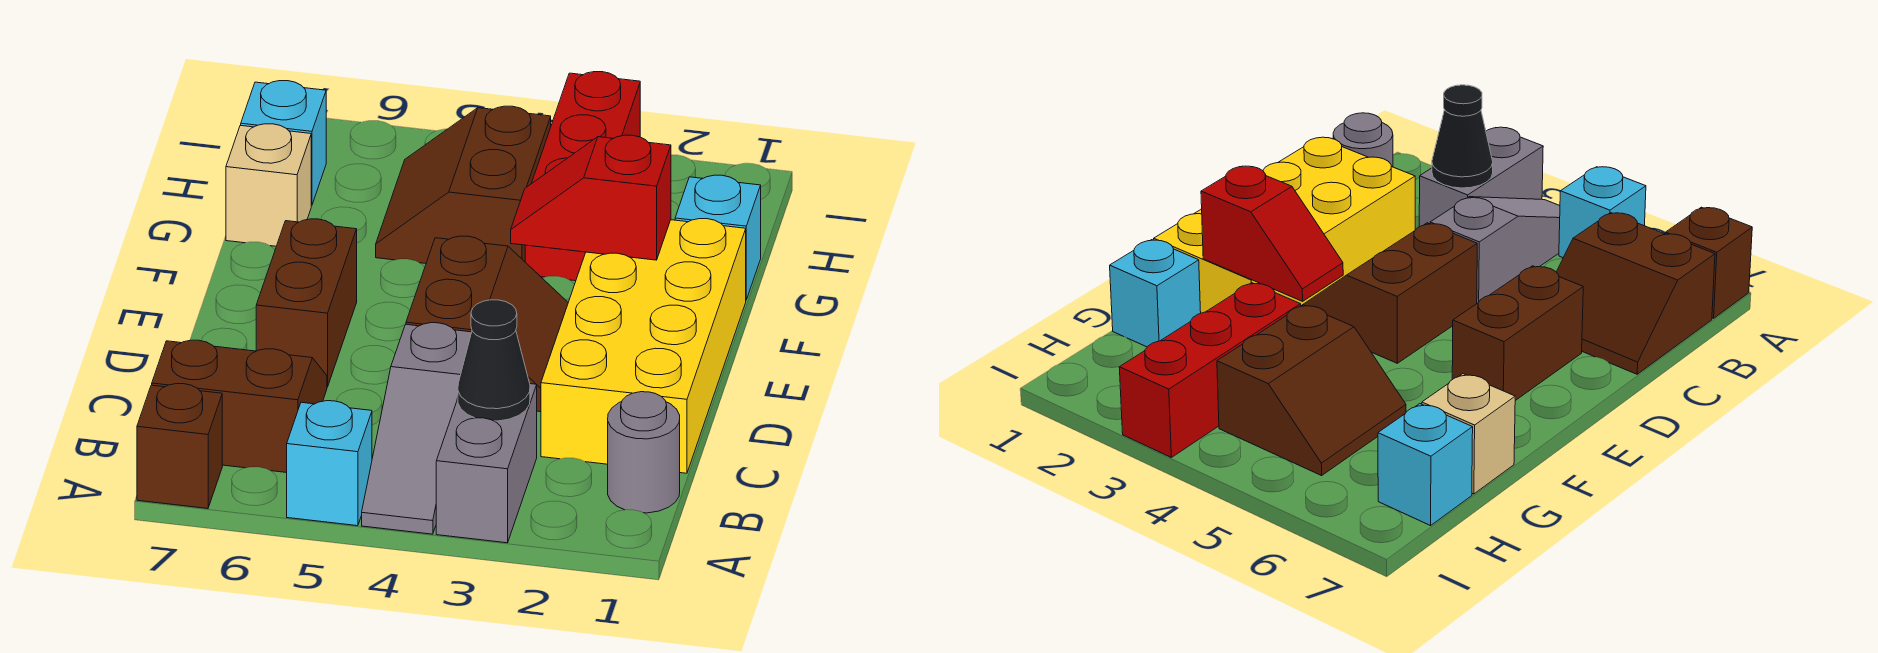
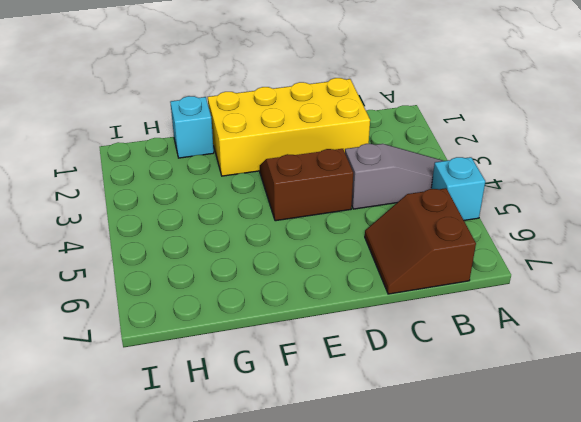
none -> grey 1x2 brick [436,384,537,543]
none -> brown 1x1 brick [137,384,222,508]
none -> grey 1x1 round brick [608,392,680,513]

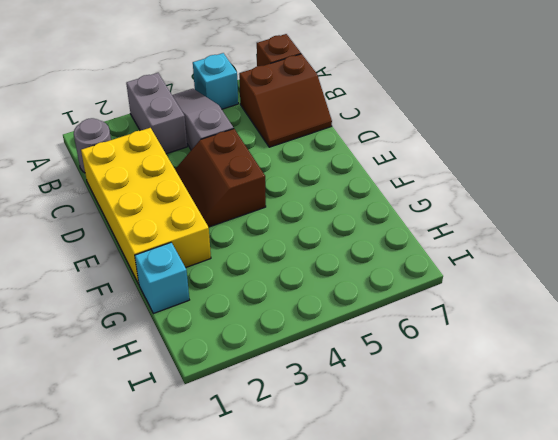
none -> brown 1x2 brick [256,219,357,387]
none -> red 1x3 brick [525,72,640,281]
none -> brown 2x2 slope [376,106,551,263]

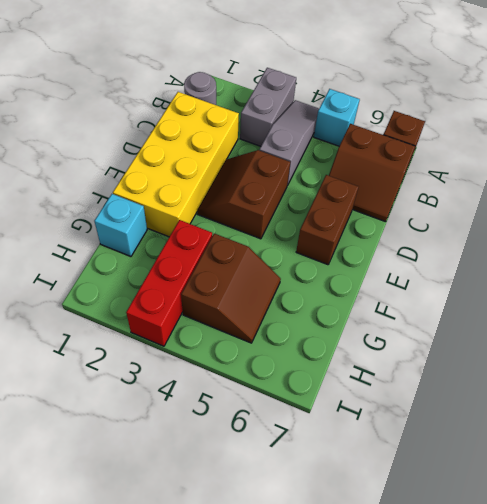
none -> tan 1x1 brick [226,124,311,246]
none -> cyan 1x1 brick [241,81,326,205]
none -> black 1x1 cone [458,300,530,421]

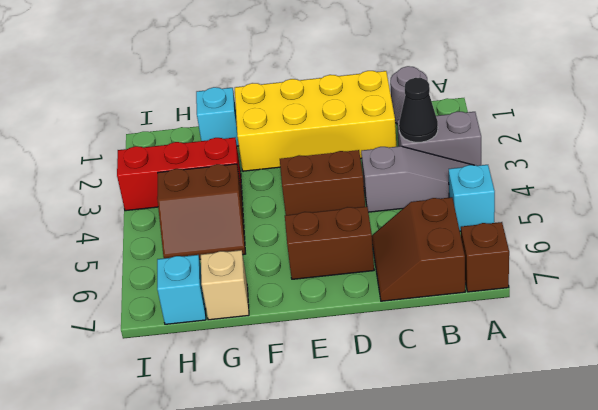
none -> red 1x2 slope [511,135,671,260]

